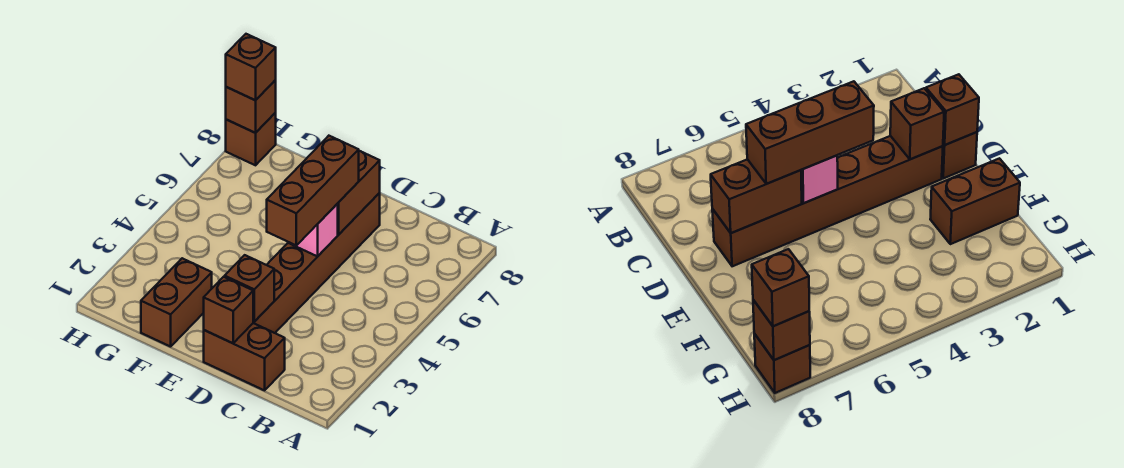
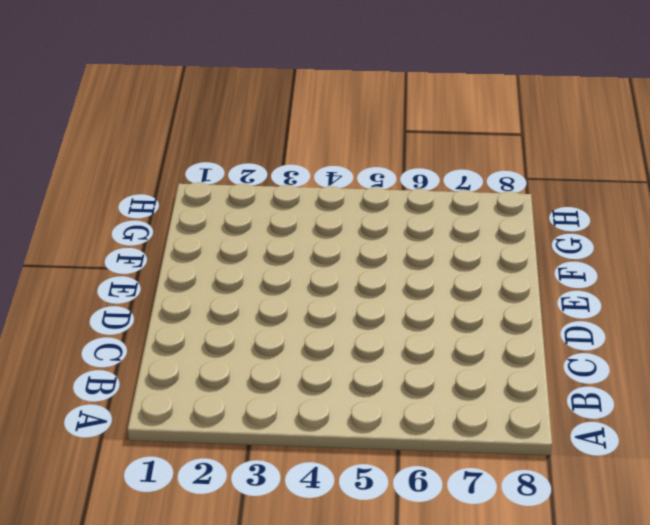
none -> brown 1x2 brick [204,323,285,390]
none -> brown 1x6 brick [253,193,380,333]

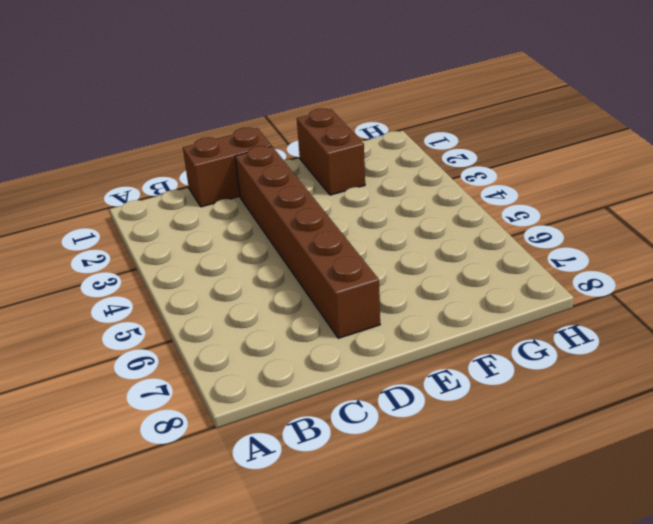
none -> brown 1x1 brick [226,113,276,165]
none -> brown 1x1 brick [204,277,253,343]

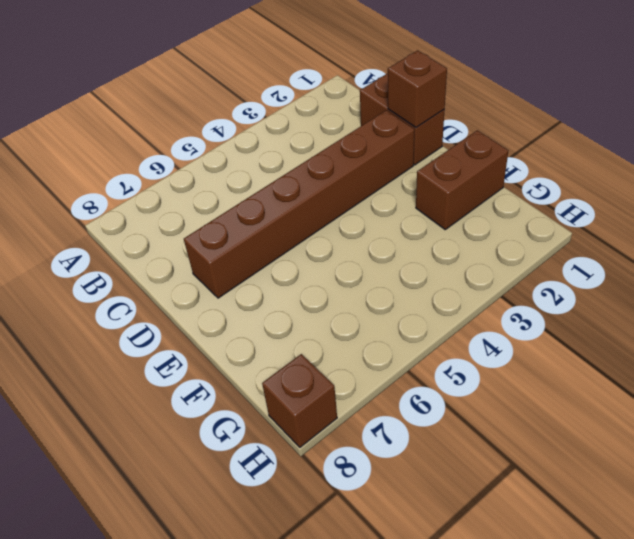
none -> brown 1x1 brick [225,255,274,322]
none -> pink 1x1 brick [288,204,338,256]

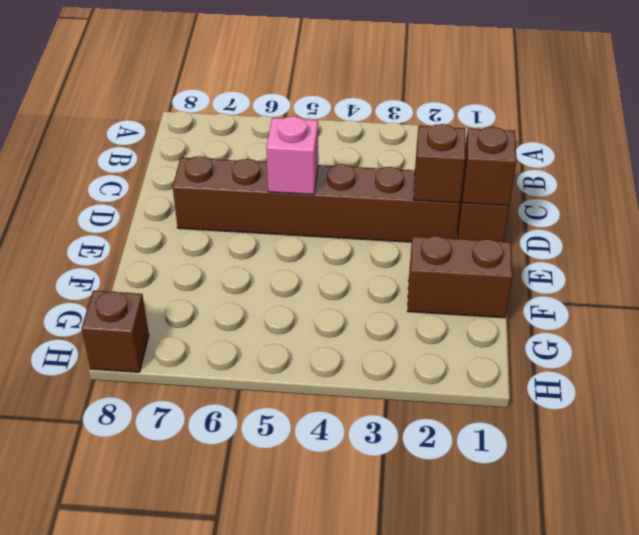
none -> brown 1x2 brick [337,151,380,235]
none -> brown 1x1 brick [226,80,276,133]

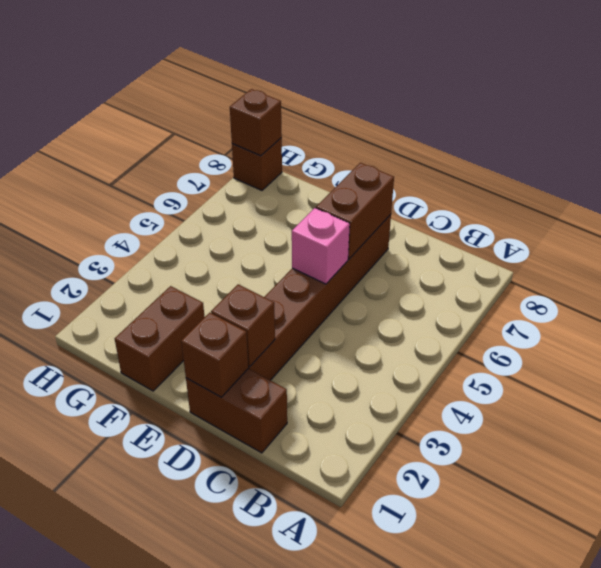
none -> brown 1x3 brick [267,136,359,245]
none -> brown 1x1 brick [226,34,276,100]

